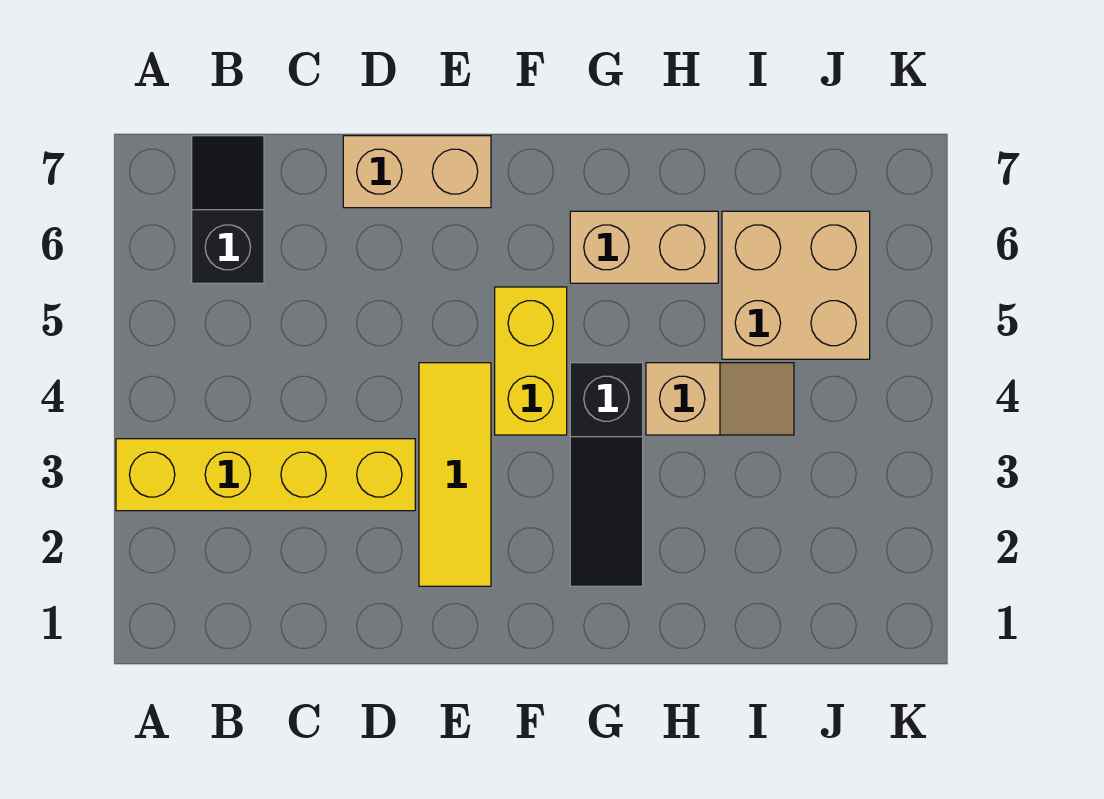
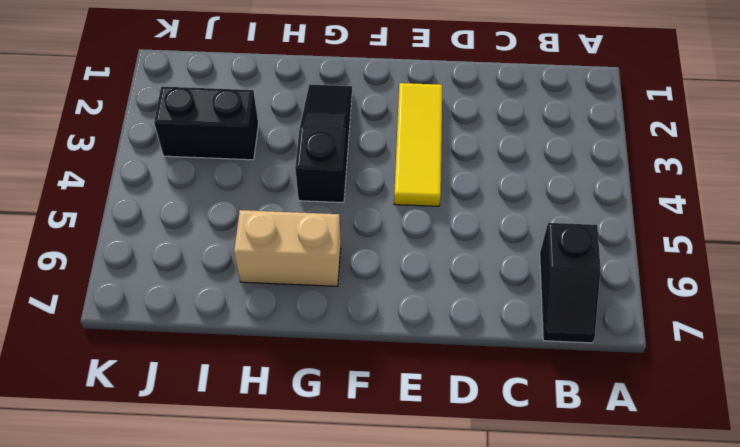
black 1x2 brick [154,87,258,160] -> none
none -> yellow 1x4 brick [116,439,415,511]
none -> tan 1x2 brick [343,136,491,208]

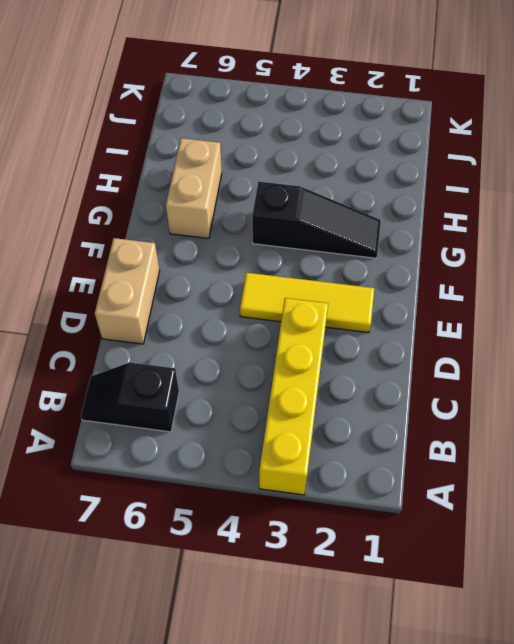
none -> yellow 1x2 brick [495,287,567,435]
none -> tan 1x2 slope [646,363,794,435]

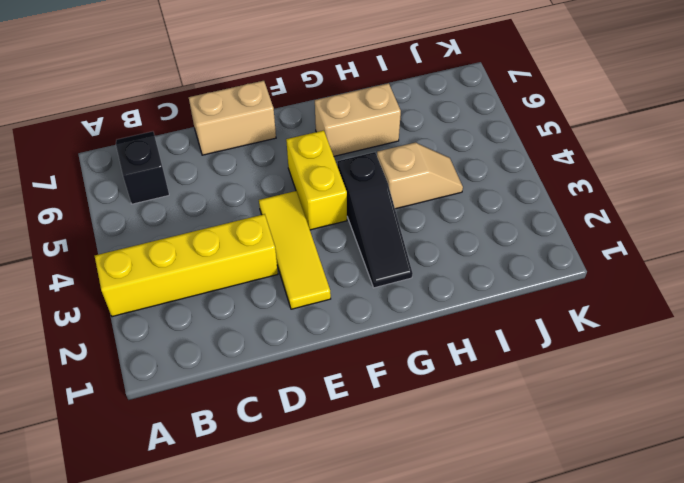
none -> tan 2x2 brick [722,211,870,359]

